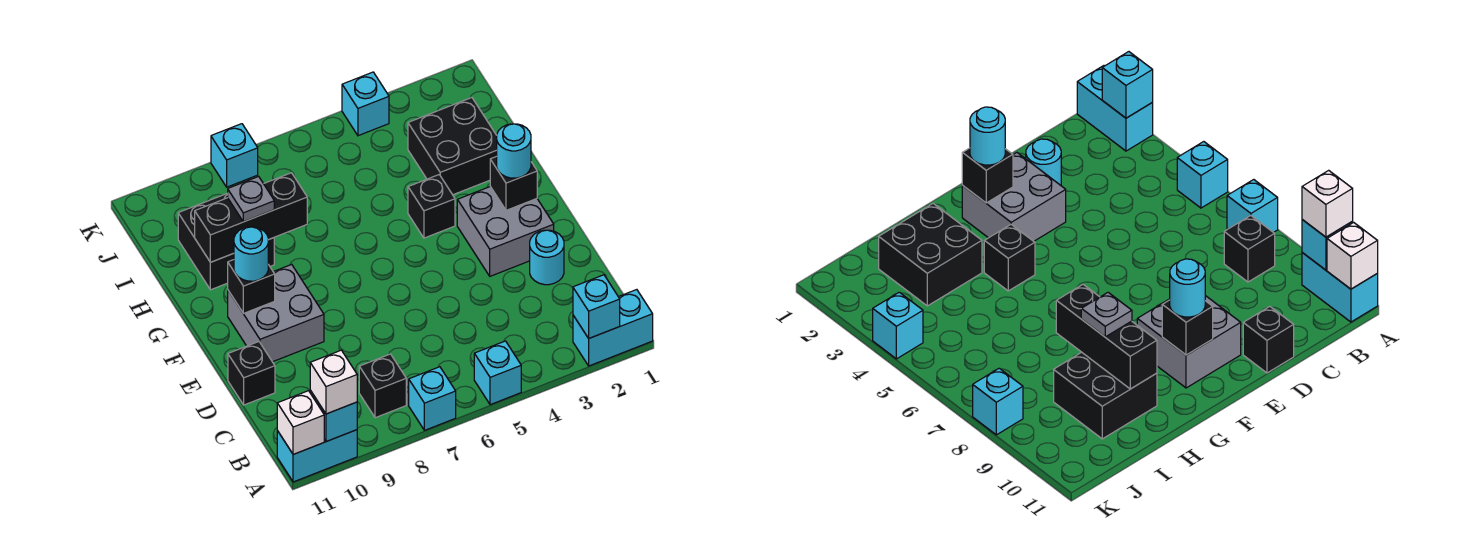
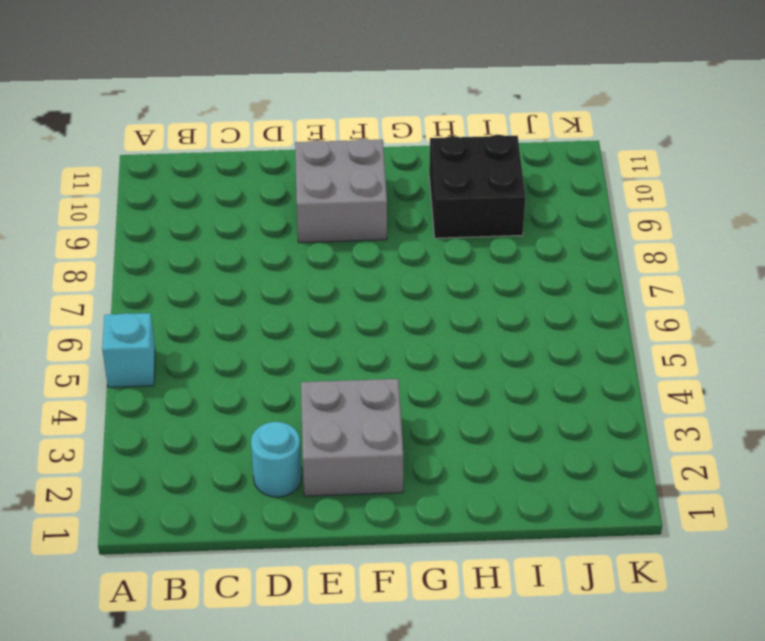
none -> cyan 1x2 brick [573,290,653,366]
none -> cyan 1x1 brick [409,367,456,430]
none -> cyan 1x2 brick [277,430,357,482]

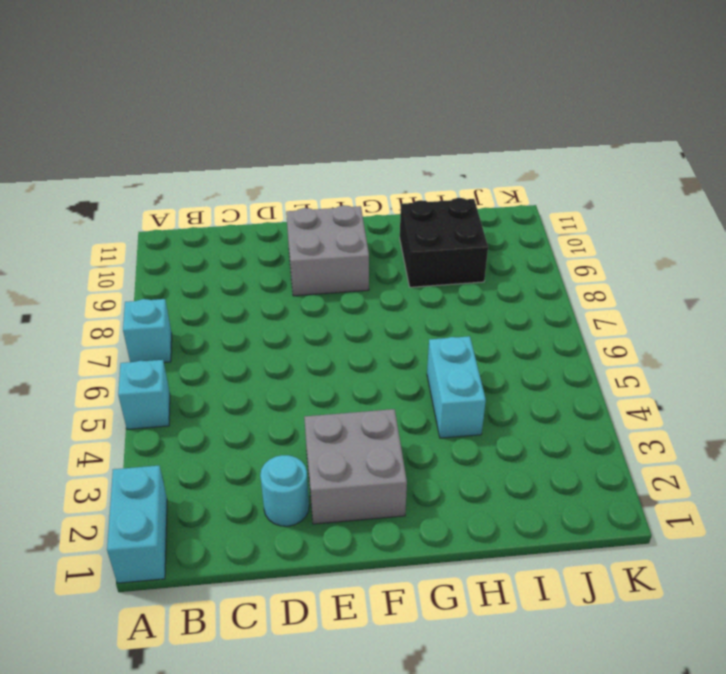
cyan 1x2 brick [427,336,486,438] -> cyan 1x2 brick moved to [277,430,357,482]
none -> black 1x1 brick [359,354,406,418]
none -> black 1x1 brick [228,342,275,405]
none -> black 1x1 brick [408,175,455,238]

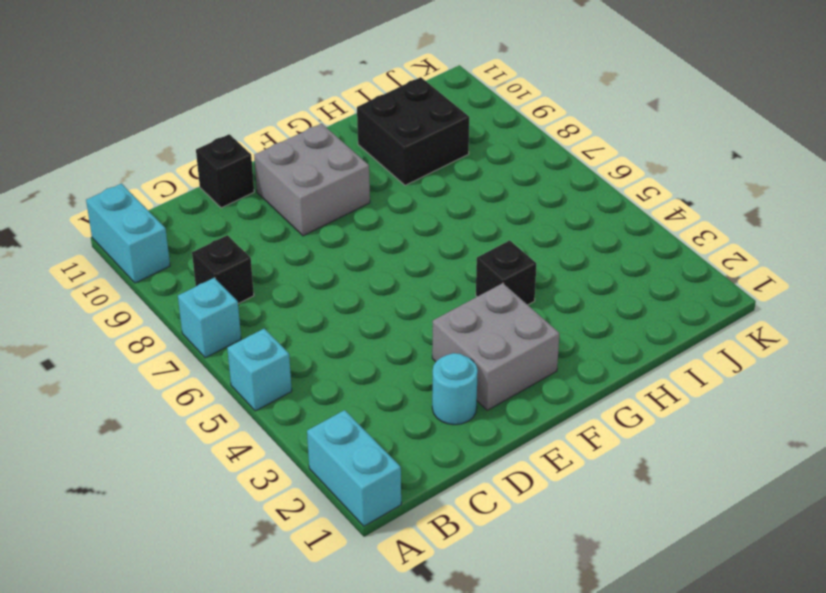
none -> black 2x2 brick [408,98,497,195]
none -> cyan 1x1 brick [342,72,389,136]
none -> cyan 1x1 brick [211,124,258,187]

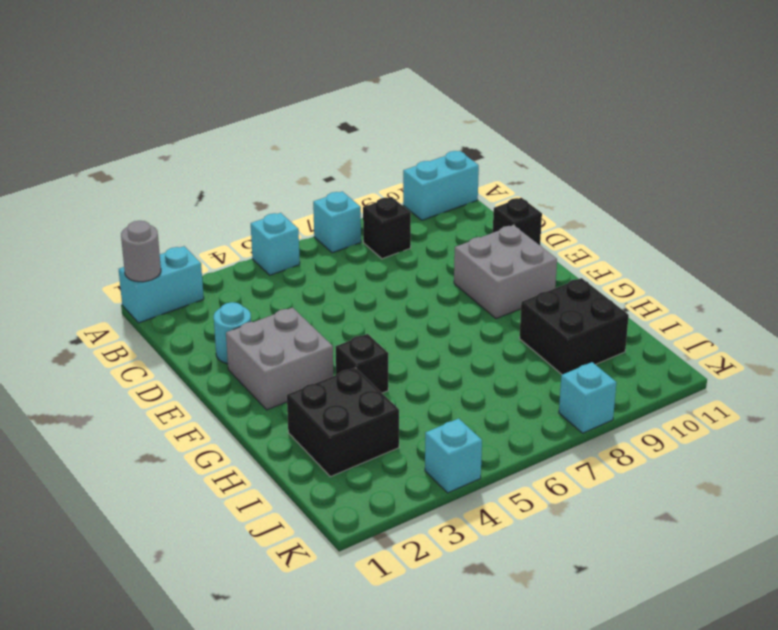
grey 1x1 round brick [121,221,161,282] -> none
none -> cyan 1x1 brick [573,275,620,338]
none -> cyan 1x1 brick [310,391,357,442]
none -> white 1x1 brick [277,391,324,454]

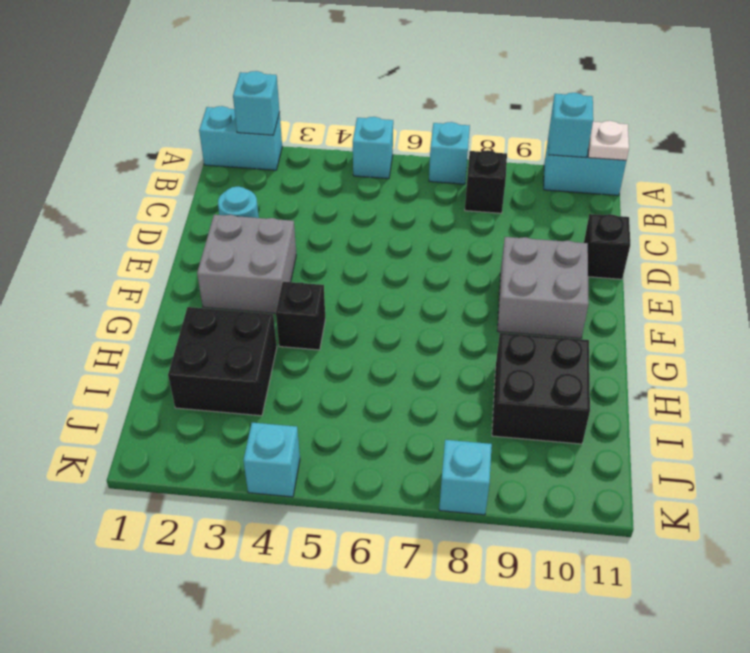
white 1x1 plate [588,121,629,160] -> white 1x1 brick [277,391,324,454]
none -> black 1x1 brick [490,156,537,210]
none -> black 1x1 brick [228,260,275,314]
none -> black 1x3 brick [195,173,307,262]

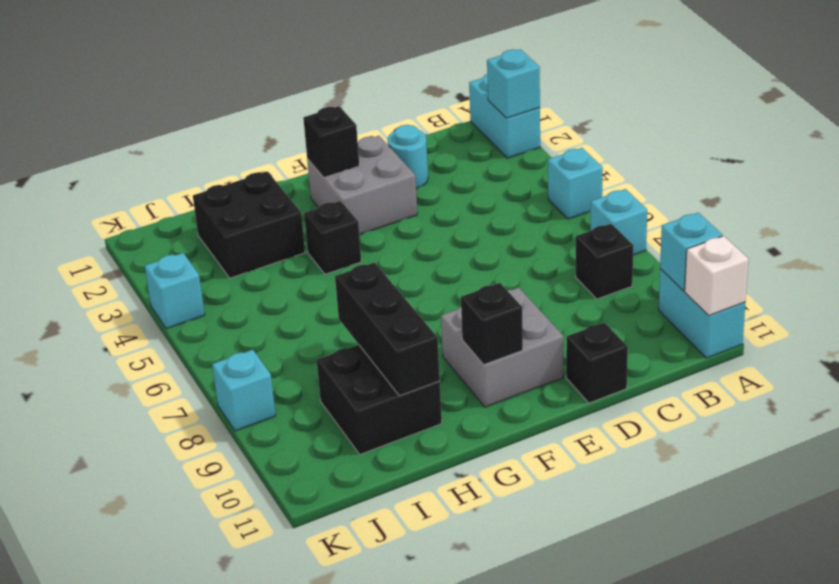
none -> white 1x1 brick [310,350,357,414]
none -> cyan 1x1 round brick [497,124,531,178]
none -> cyan 1x1 round brick [234,227,268,281]

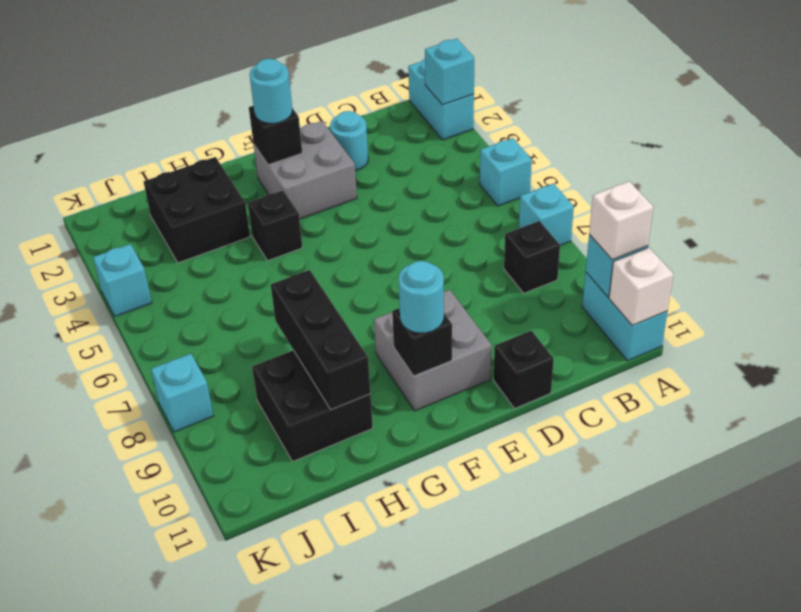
none -> grey 1x1 plate [228,176,274,222]

